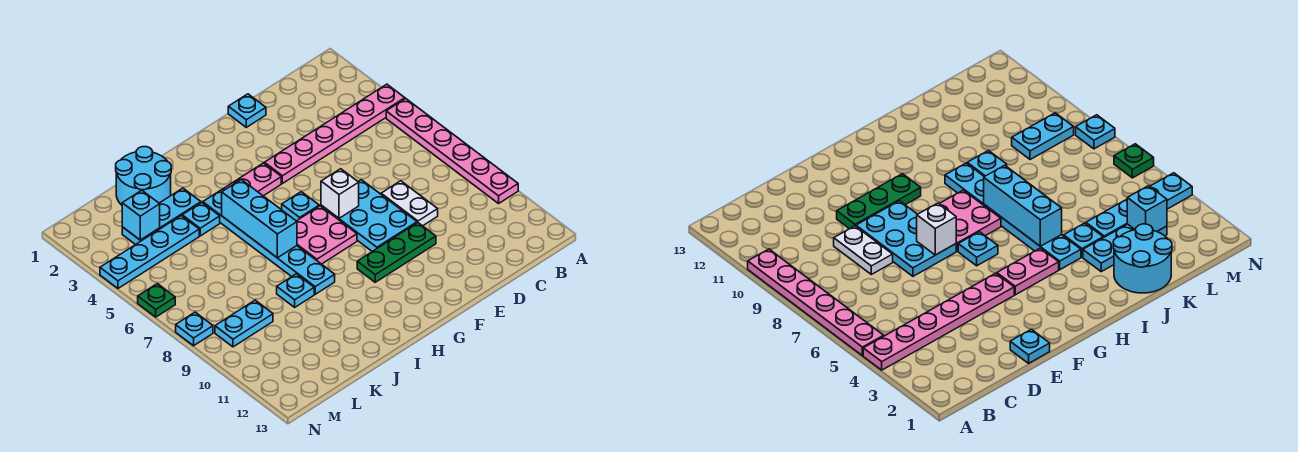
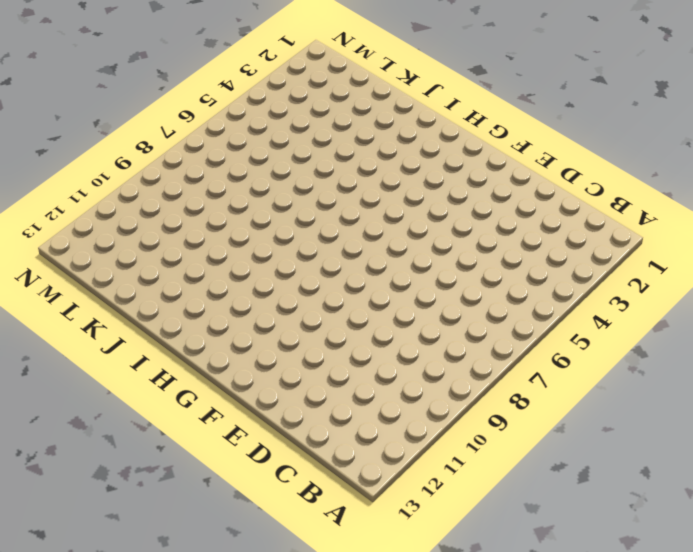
none -> pink 1x6 plate [264,84,405,183]
none -> pink 1x6 plate [386,99,518,203]
none -> white 1x2 plate [381,181,438,226]

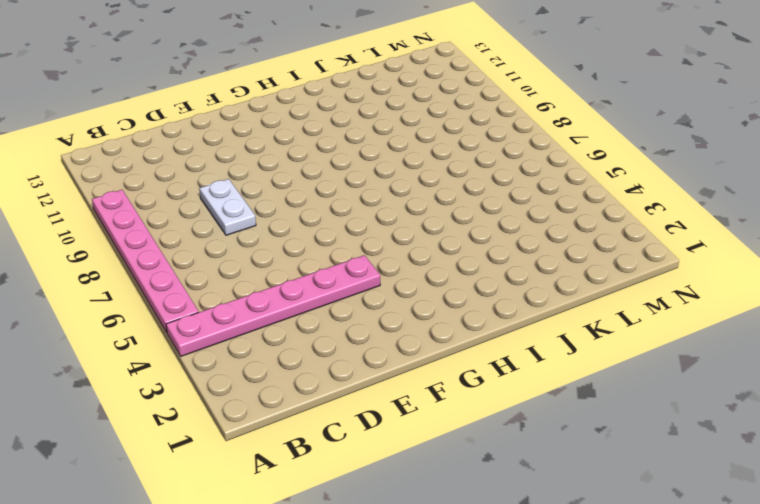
none -> cyan 1x1 plate [228,94,266,127]
none -> cyan 2x3 plate [321,180,417,251]
none -> green 1x3 plate [357,223,436,282]

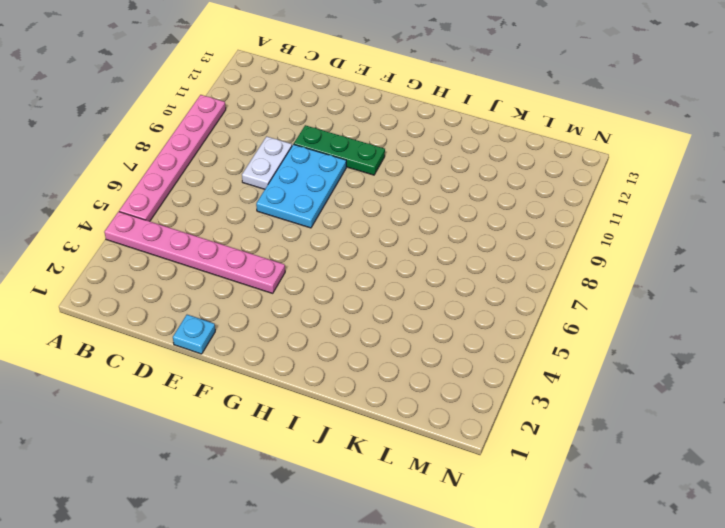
none -> pink 1x2 plate [223,163,281,196]
none -> cyan 1x1 plate [282,192,319,221]
none -> pink 2x2 plate [297,206,357,264]

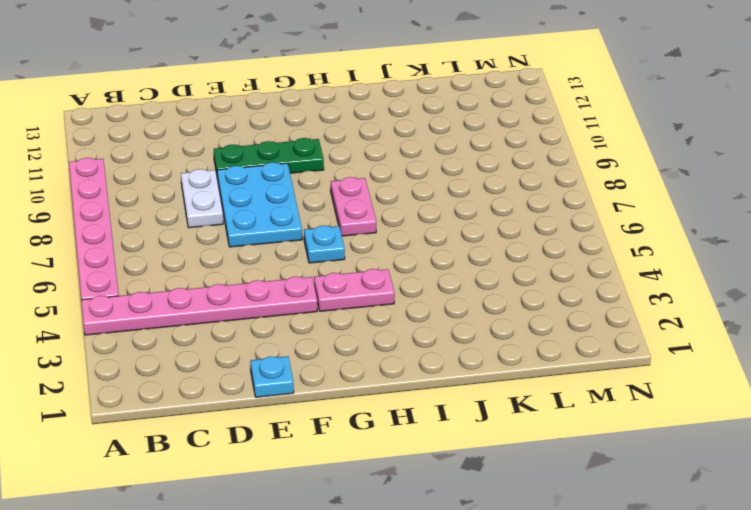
pink 1x2 plate [331,177,376,236] -> pink 2x2 plate [297,206,357,264]
none -> cyan 1x6 plate [203,189,335,294]
none -> cyan 2x2 round brick [116,147,171,205]
none -> cyan 1x3 plate [122,188,201,245]

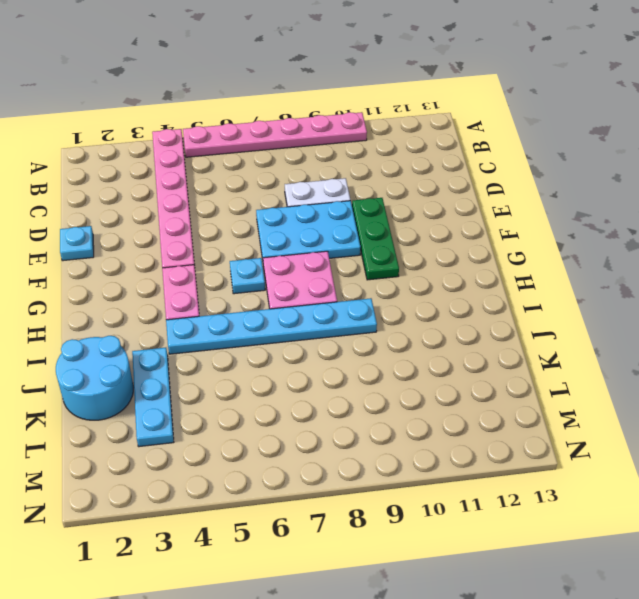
none -> cyan 1x1 plate [182,203,220,236]
none -> cyan 1x1 plate [277,274,314,307]
none -> cyan 1x4 plate [100,216,199,288]

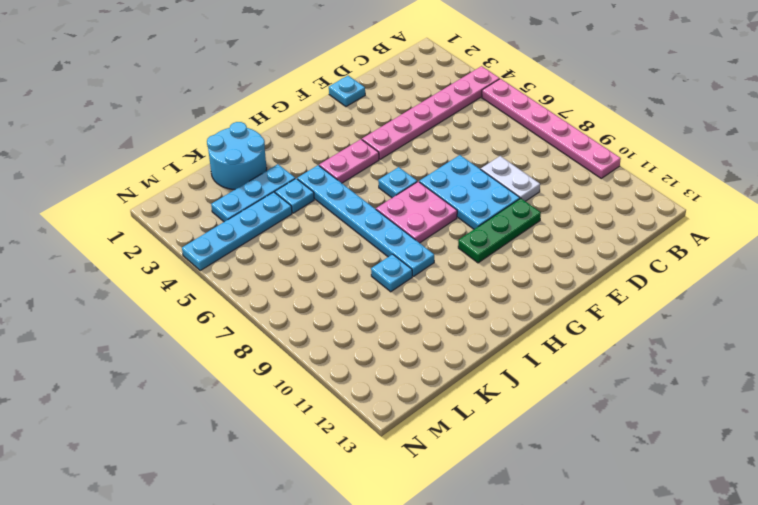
none -> cyan 1x2 plate [215,300,273,347]
none -> green 1x1 plate [138,284,175,317]
none -> cyan 1x1 plate [176,312,213,346]

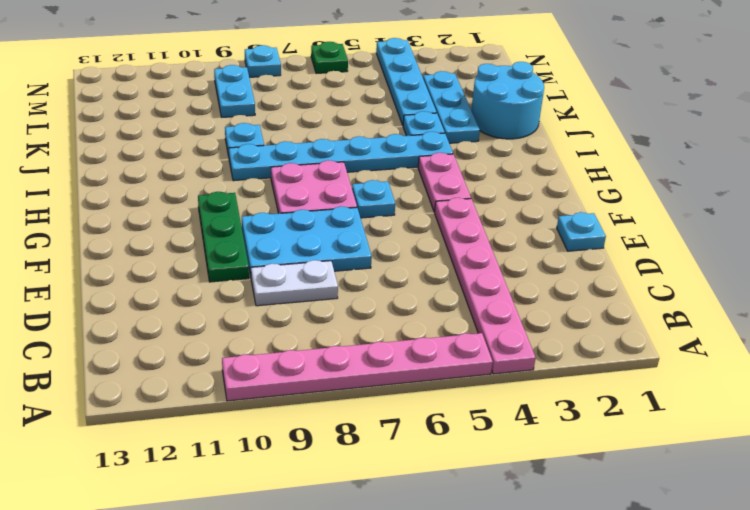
none -> white 1x1 brick [321,169,359,218]
none -> cyan 1x3 brick [222,179,297,258]
none -> cyan 1x1 brick [122,190,160,240]

